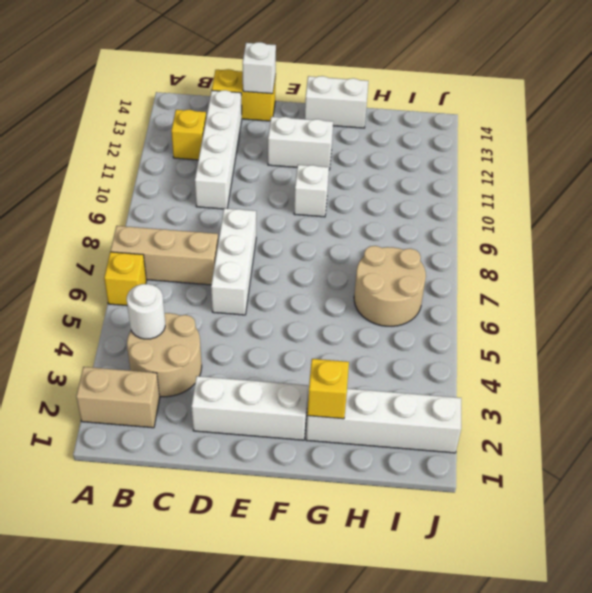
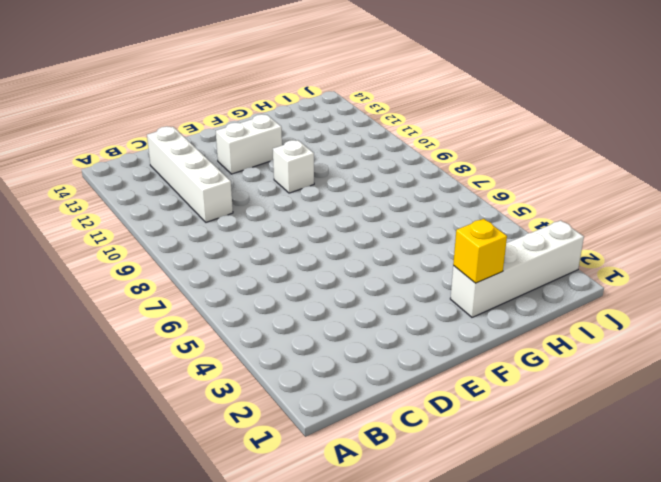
none -> tan 1x2 brick [76,367,160,428]
none -> yellow 1x1 brick [104,252,146,306]
none -> tan 1x3 brick [111,226,218,285]

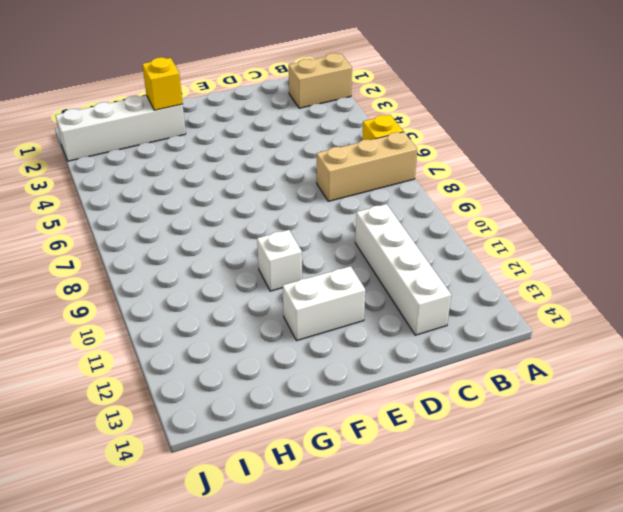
none -> tan 2x2 round brick [127,313,202,397]
none -> yellow 1x1 brick [171,110,206,160]
none -> yellow 1x2 brick [212,69,276,121]

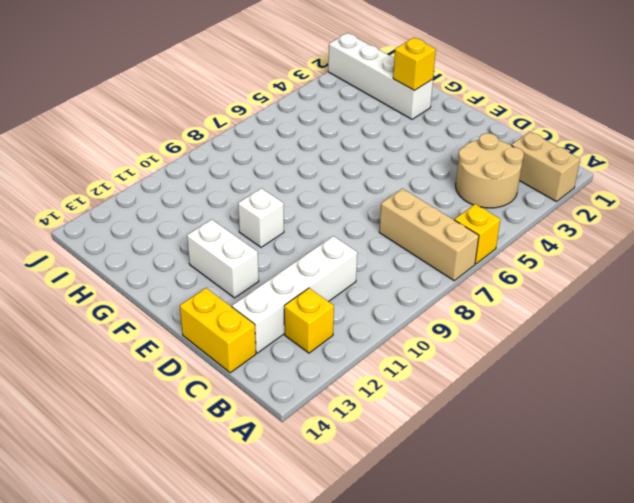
none -> white 1x3 brick [191,376,308,440]
none -> white 1x3 brick [211,208,256,315]
none -> white 1x2 brick [305,76,368,128]

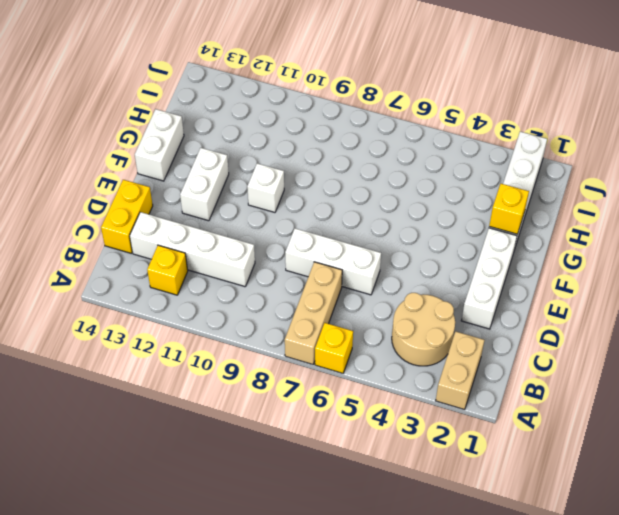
none -> tan 2x2 round brick [354,246,426,326]
none -> white 1x1 round brick [127,284,165,339]
none -> white 1x1 brick [243,42,276,94]

